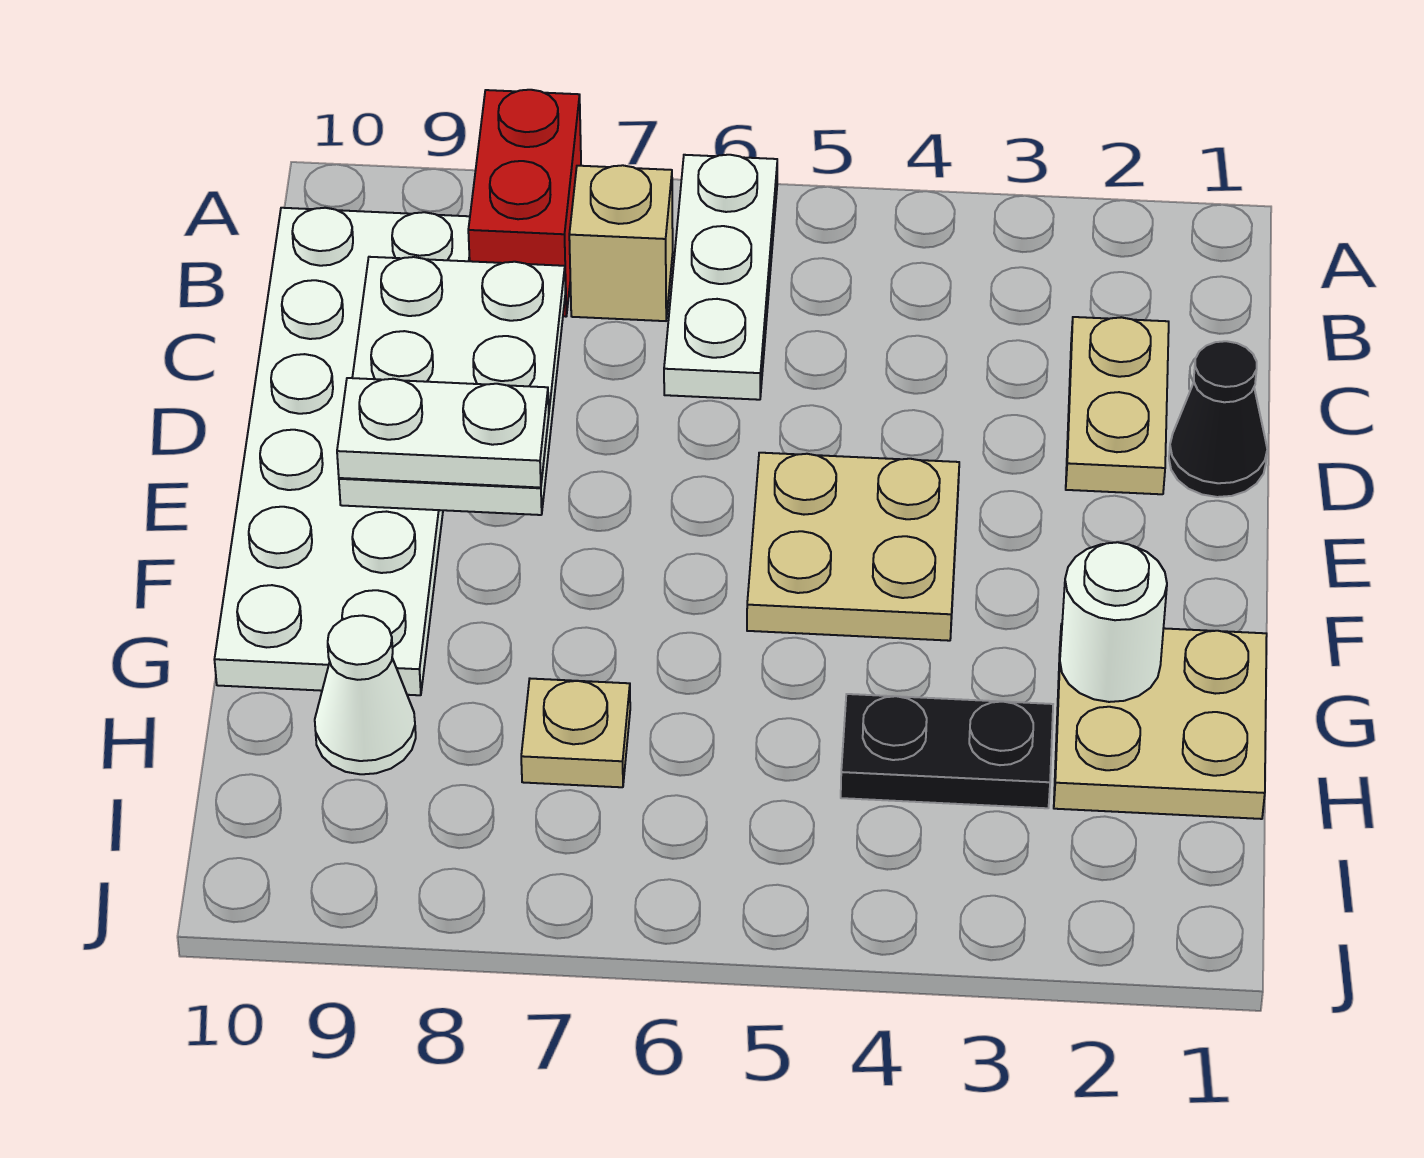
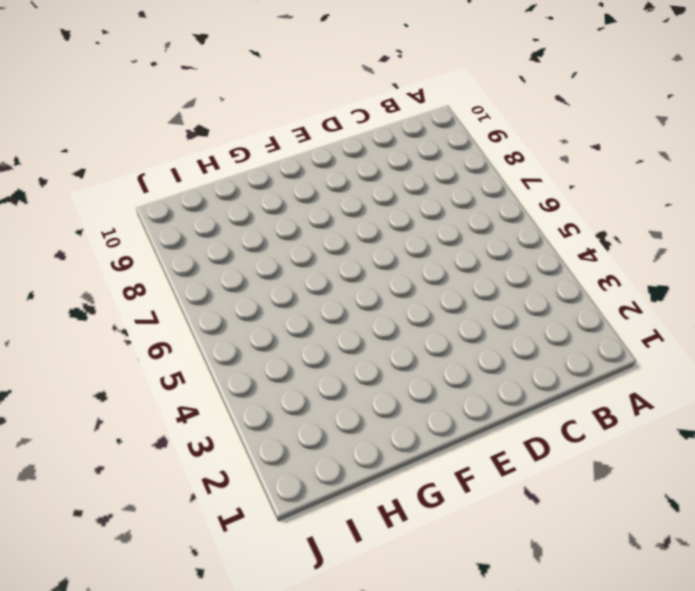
none -> white 1x3 plate [664,155,777,400]
none -> red 1x2 brick [468,90,581,317]
none -> tan 1x1 brick [569,165,673,321]

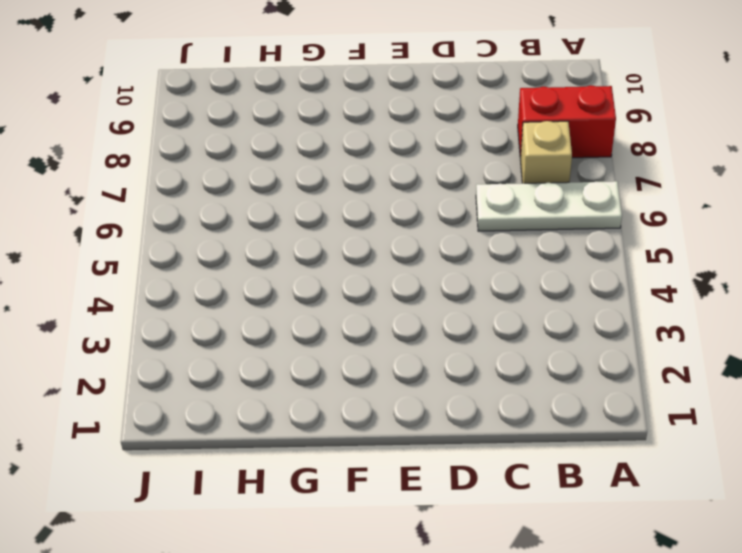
none -> white 2x6 plate [214,208,470,695]
none -> tan 1x2 plate [1066,317,1169,494]
none -> black 1x1 cone [1169,341,1267,497]

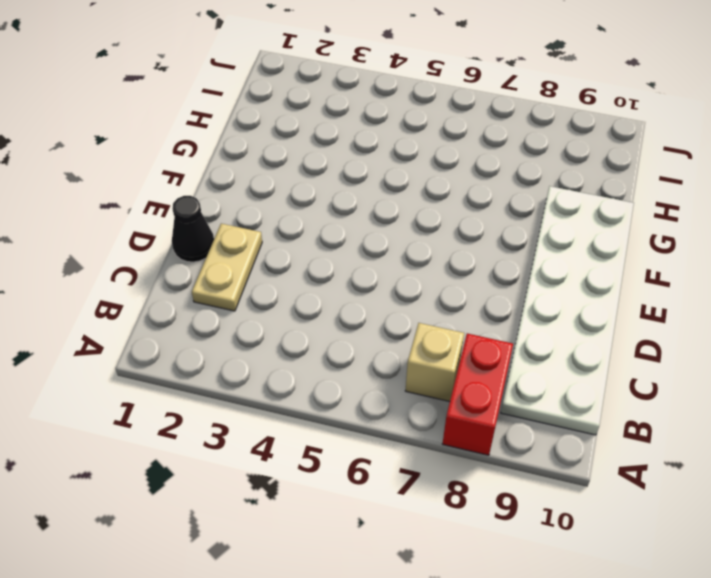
none -> white 1x3 plate [664,155,777,400]
none -> tan 2x2 plate [747,453,959,641]
none -> tan 2x2 plate [1054,624,1267,819]

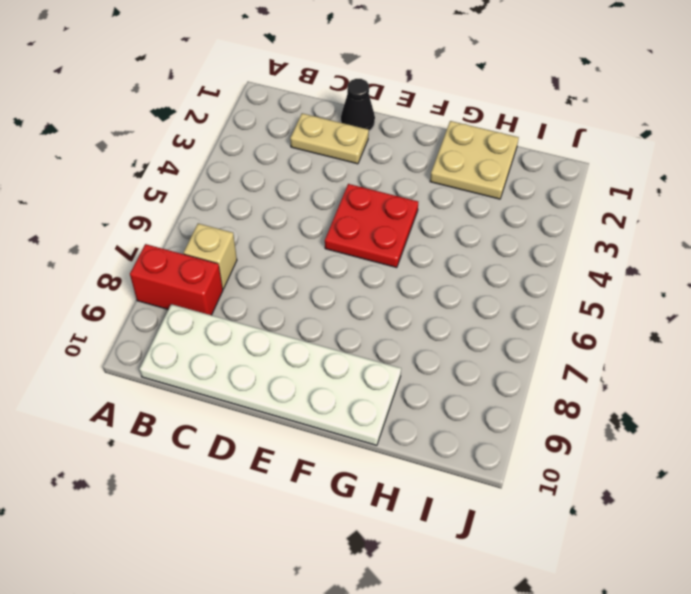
red 2x2 plate [325,184,418,268] -> tan 2x2 plate [747,453,959,641]
none -> white 1x3 plate [664,155,777,400]
none -> black 1x2 plate [841,694,1053,808]
none -> tan 1x1 plate [521,679,630,787]

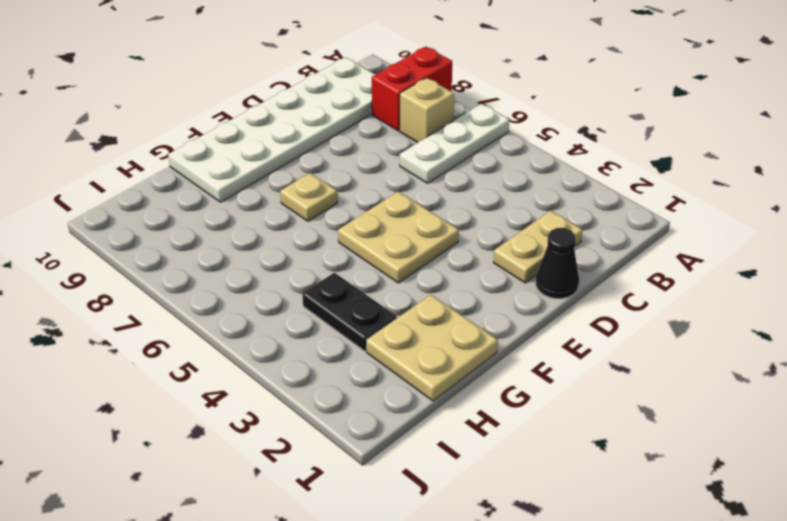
tan 1x1 plate [280,173,338,221] -> tan 1x1 plate moved to [521,679,630,787]
none -> white 1x1 cone [315,616,416,774]
none -> white 2x3 plate [339,257,565,515]
none -> white 1x1 round brick [1060,542,1167,702]

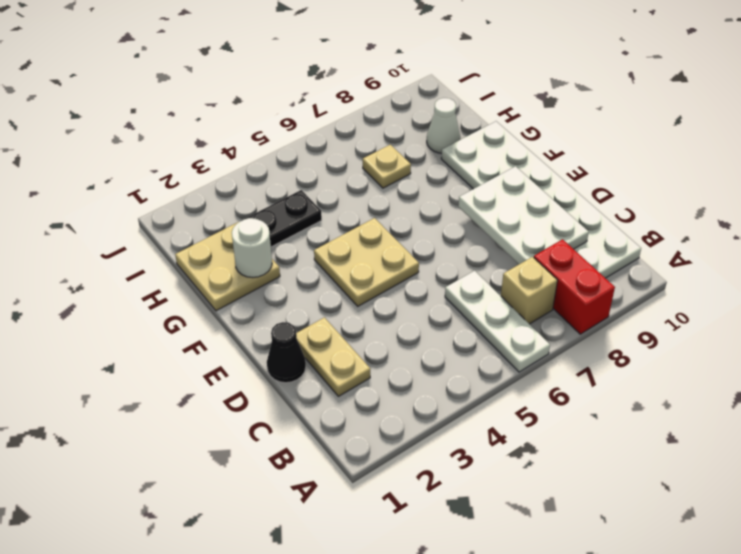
none -> white 1x2 plate [337,378,549,488]

